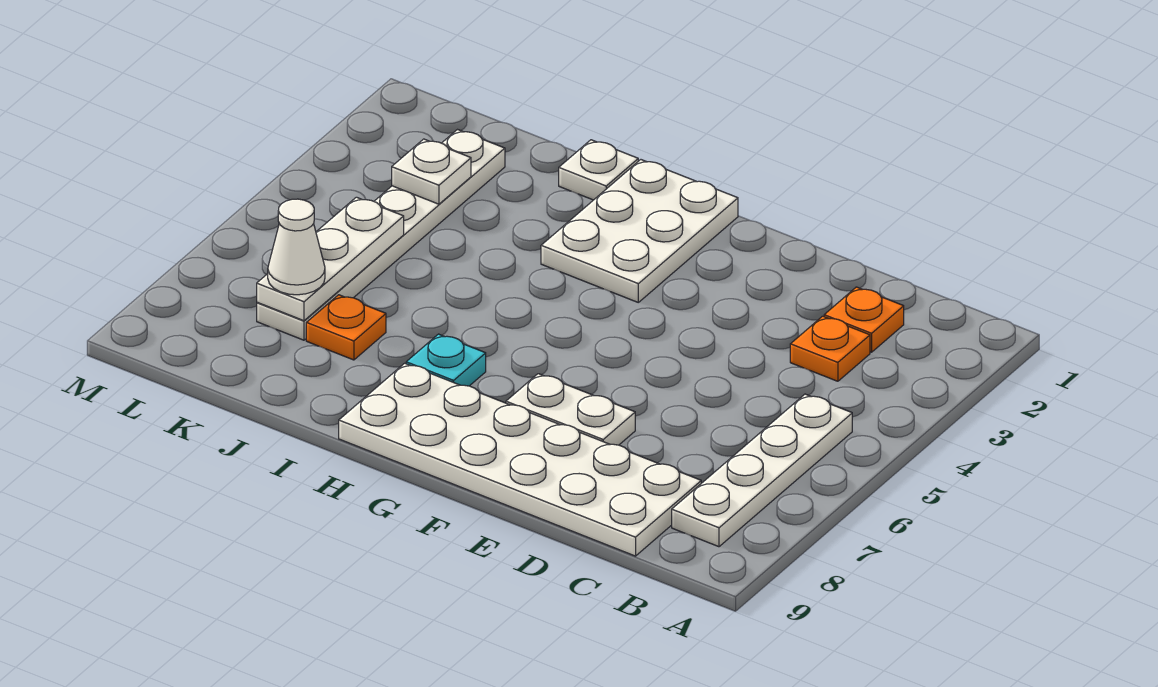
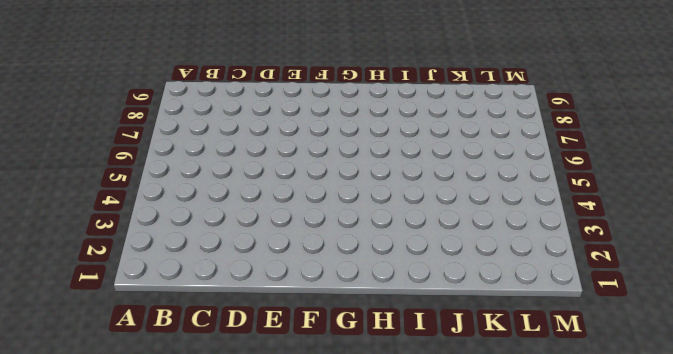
none -> white 1x4 plate [672,394,852,547]
none -> orange 1x1 plate [824,287,904,352]
none -> orange 1x1 plate [790,316,870,381]

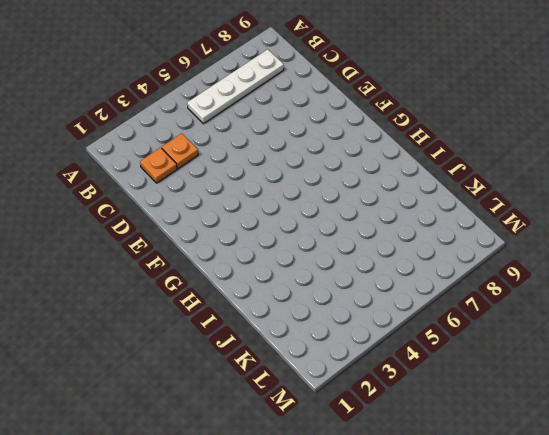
none -> white 2x6 plate [339,363,701,556]
none -> white 1x2 plate [506,374,635,445]
none -> white 2x3 plate [541,160,738,302]

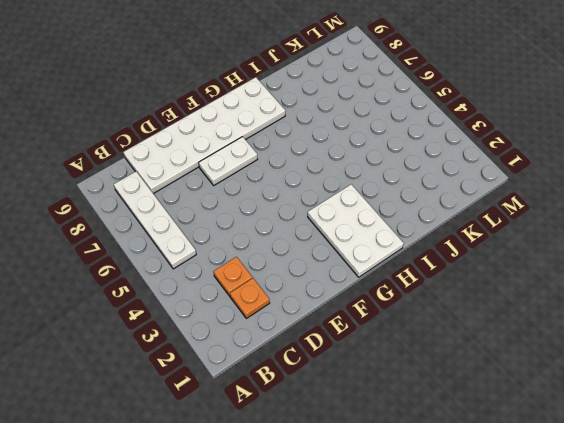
none -> cyan 1x1 plate [406,334,486,386]
none -> white 1x1 plate [559,140,638,200]
none -> orange 1x1 plate [306,295,386,360]

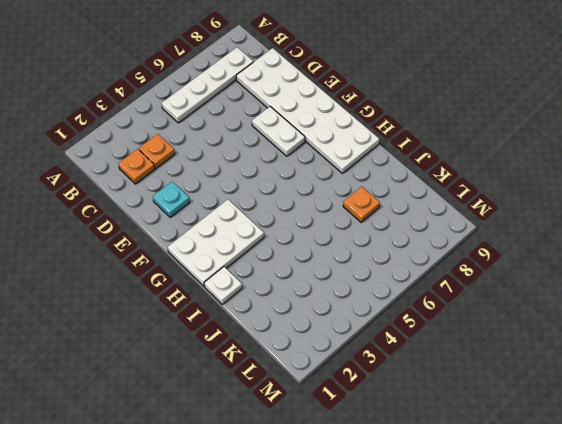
cyan 1x1 plate [153,182,190,217] -> cyan 1x1 plate moved to [406,334,486,386]
none -> white 1x6 plate [257,130,505,340]
none -> white 1x1 plate [392,139,471,204]
none -> white 1x3 plate [257,197,404,321]

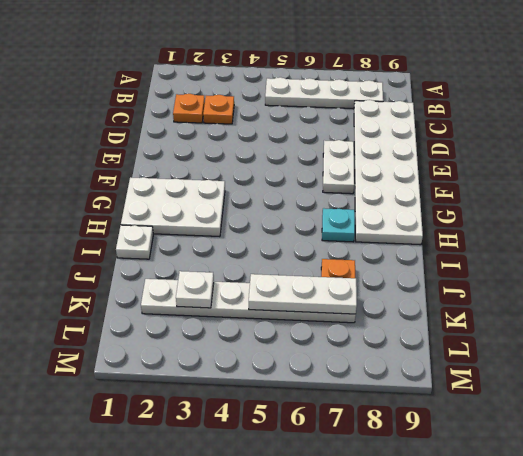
none -> white 1x1 cone [268,199,325,295]

